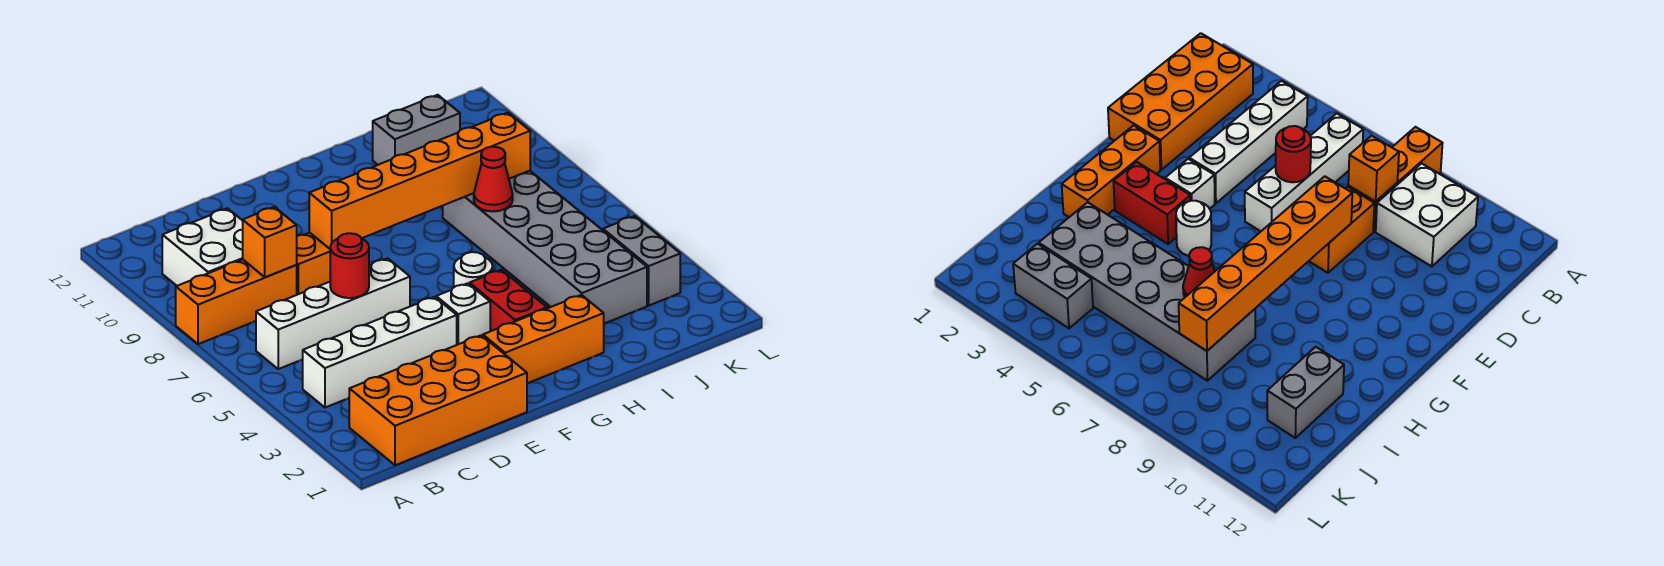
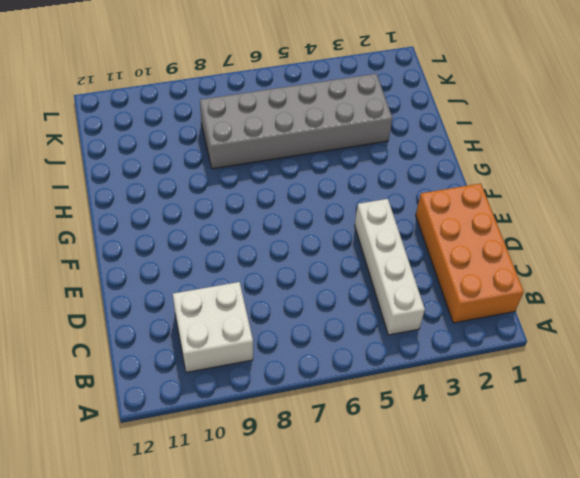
none -> orange 1x3 brick [176,260,297,344]
none -> white 1x4 brick [256,258,410,369]
none -> orange 1x2 brick [297,233,363,295]

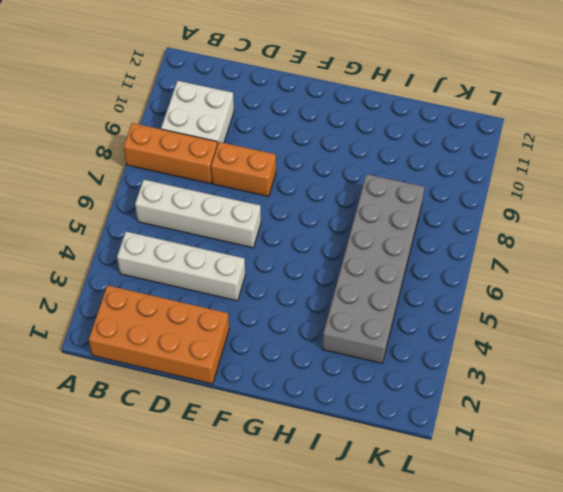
none -> orange 1x3 brick [483,295,604,383]
none -> white 1x1 brick [436,283,490,345]
none -> red 1x2 brick [470,270,547,331]

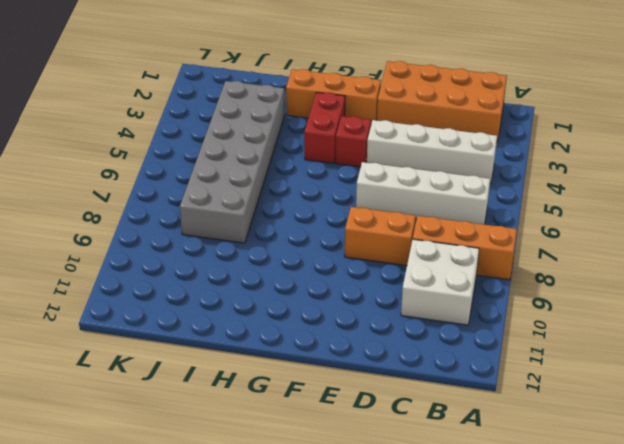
red 1x1 brick [335,116,371,167] -> white 1x1 brick [436,283,490,345]
none -> white 1x1 round brick [454,252,493,287]
none -> grey 1x2 brick [373,95,460,165]
none -> grey 1x2 brick [603,216,680,305]

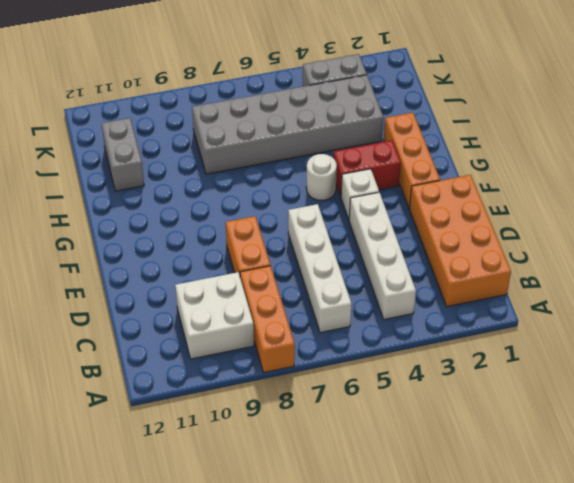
none -> orange 1x1 brick [243,207,297,277]
none -> red 1x1 round brick [330,233,369,298]
none -> orange 1x6 brick [309,113,530,249]

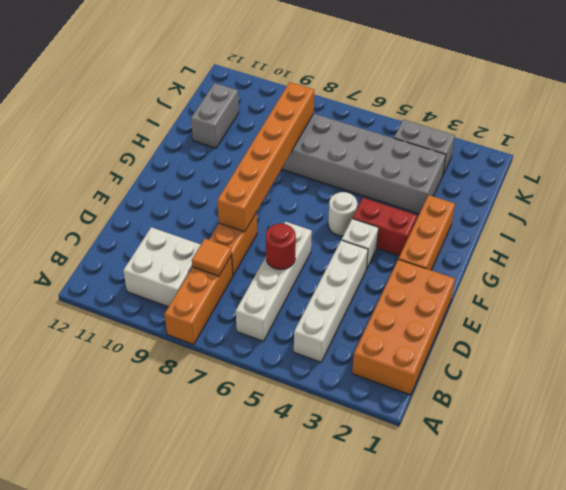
orange 1x1 tile [192,239,232,276] -> orange 1x1 brick [243,207,297,277]
none -> red 1x1 cone [474,147,513,211]

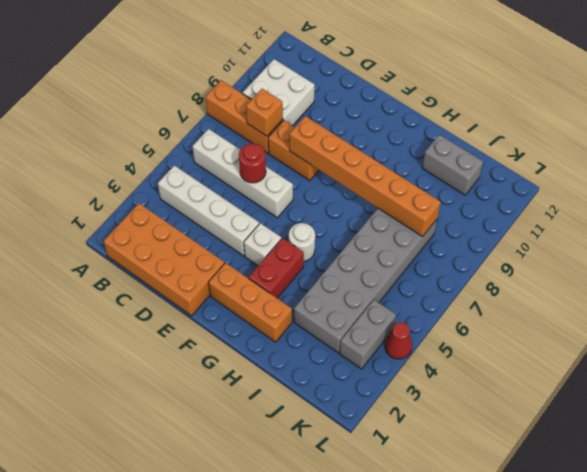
red 1x1 cone [385,322,412,359] -> red 1x1 cone moved to [474,147,513,211]

